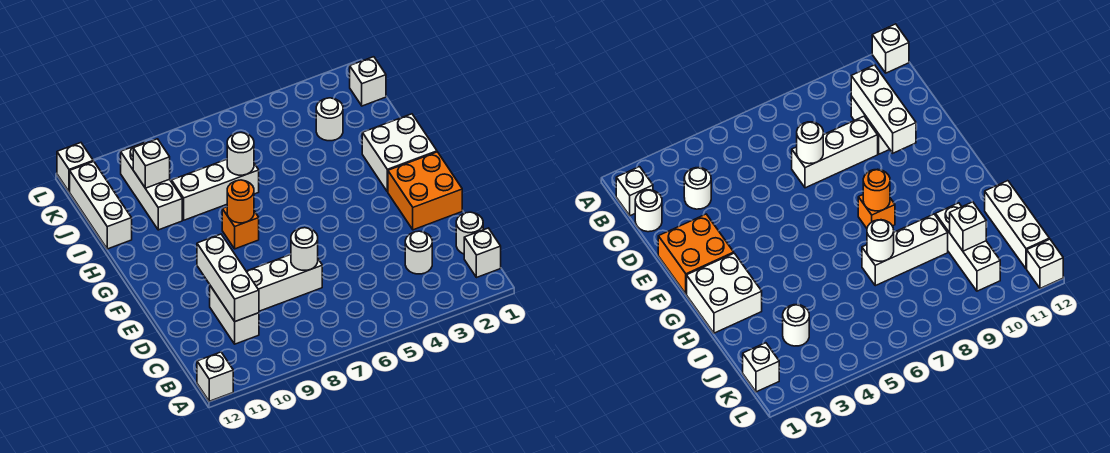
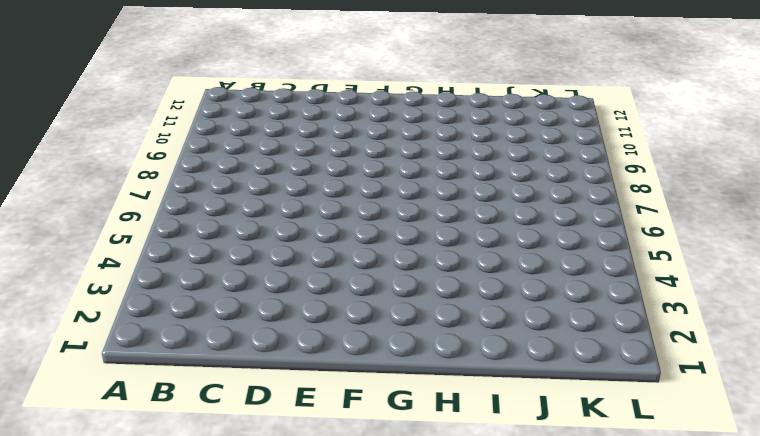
none -> white 1x1 brick [197,352,233,401]
none -> white 1x1 brick [464,228,501,278]
none -> white 1x1 round brick [456,212,483,254]

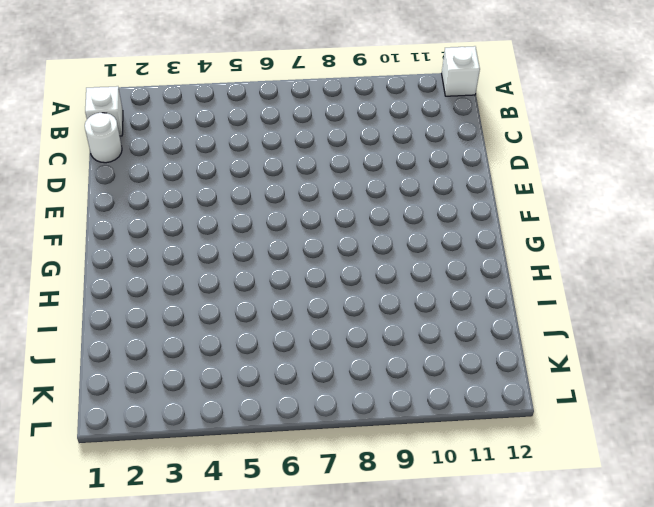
none -> white 1x1 round brick [405,231,432,274]
none -> white 1x2 brick [210,286,259,344]
none -> white 1x3 brick [246,254,322,311]

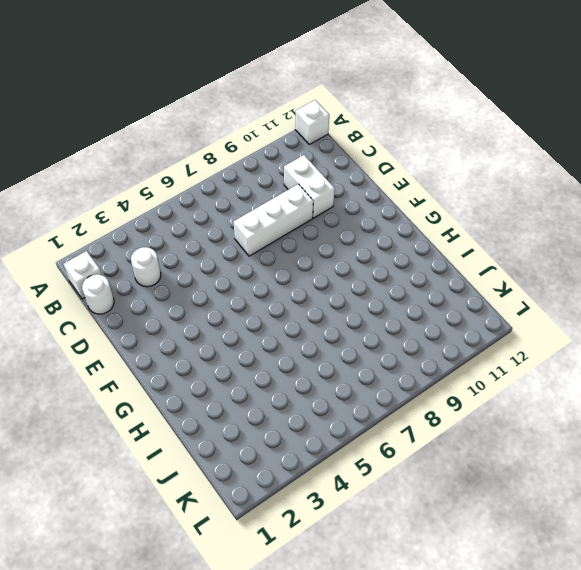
none -> orange 2x2 brick [388,152,462,230]
none -> white 2x2 brick [362,114,437,192]
none -> orange 1x1 brick [222,207,259,249]

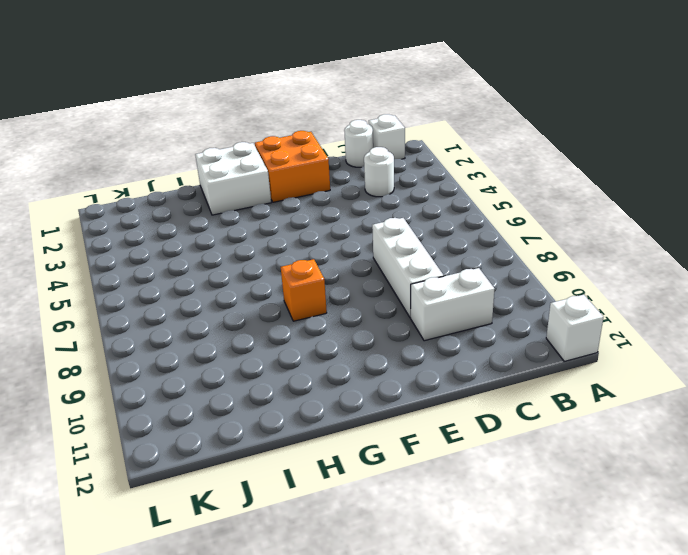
none -> white 1x3 brick [172,159,259,220]
none -> white 1x3 brick [121,142,182,230]
none -> white 1x3 brick [70,161,132,249]

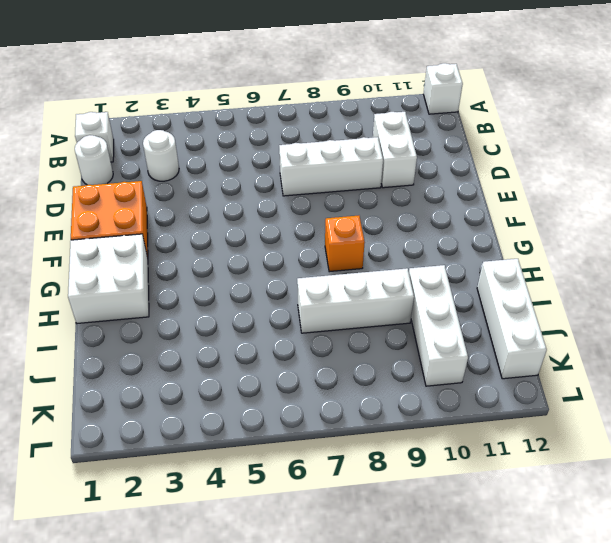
none -> white 1x1 round brick [316,98,343,141]
none -> white 1x1 brick [350,57,386,106]
none -> white 1x1 brick [57,143,93,192]

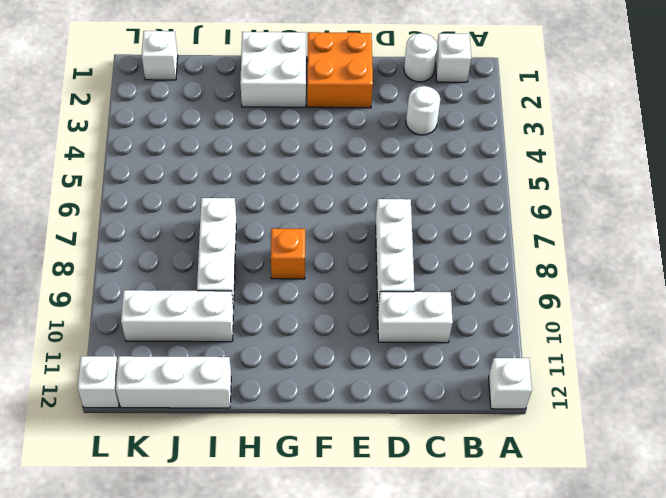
none -> white 1x1 round brick [316,98,343,141]
none -> white 1x3 brick [197,234,259,321]
none -> white 1x1 round brick [291,228,318,270]

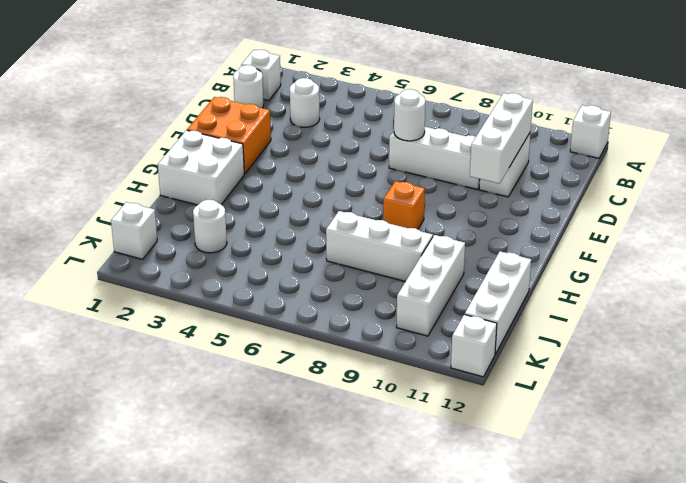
none -> orange 1x1 round brick [227,180,254,223]
none -> white 1x1 round brick [227,133,254,175]
none -> white 1x1 brick [133,139,170,188]

